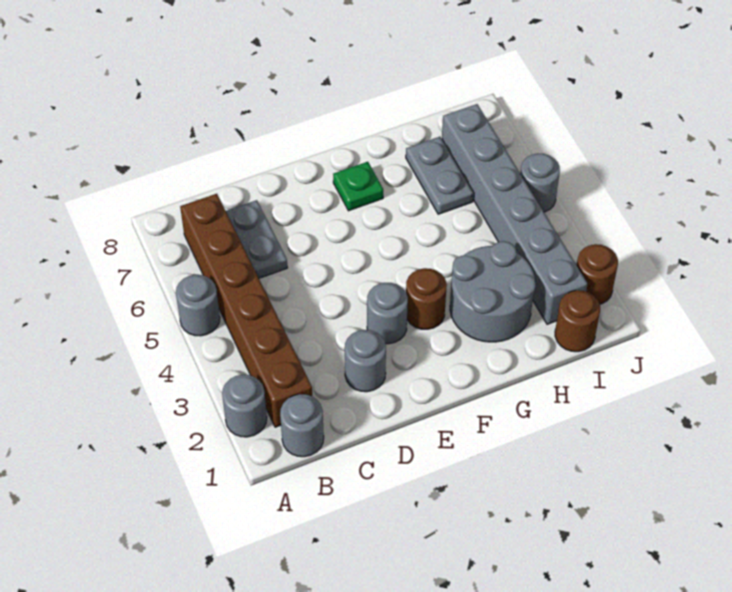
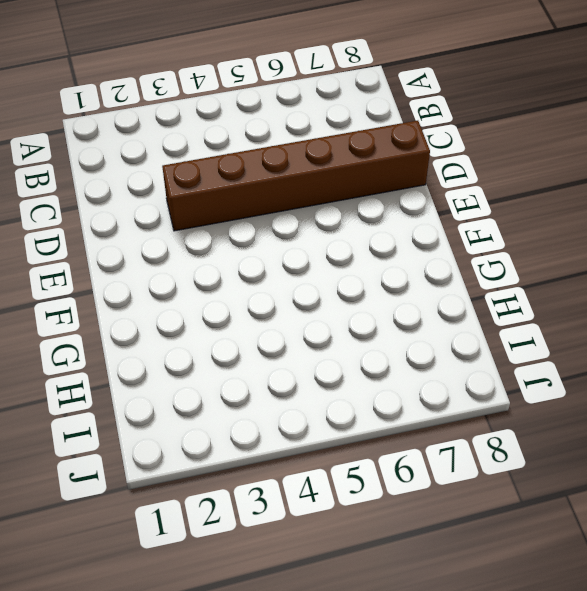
brown 1x6 brick [162,121,430,231] -> brown 1x6 brick moved to [180,194,312,427]
none -> grey 1x1 round brick [222,375,267,437]
none -> grey 1x1 round brick [176,275,220,336]
none -> grey 1x1 round brick [280,394,324,457]

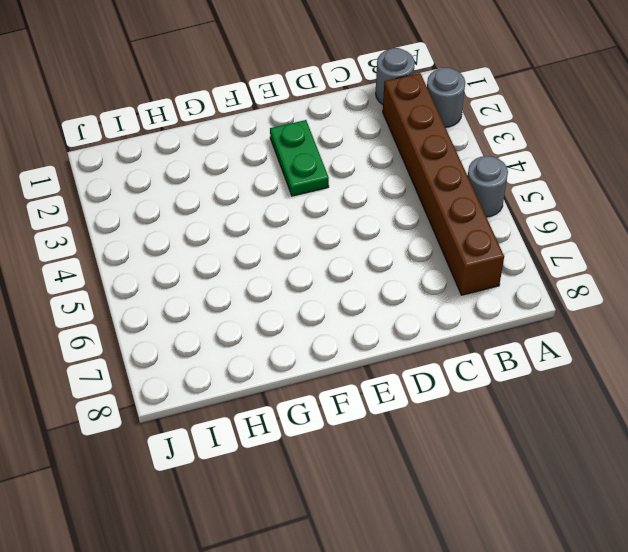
green 1x2 plate [270,120,329,196] -> grey 1x1 round brick [367,283,408,344]
none -> grey 1x2 plate [226,200,287,278]
none -> grey 1x1 round brick [345,330,386,392]
none -> brown 1x1 round brick [406,268,447,329]

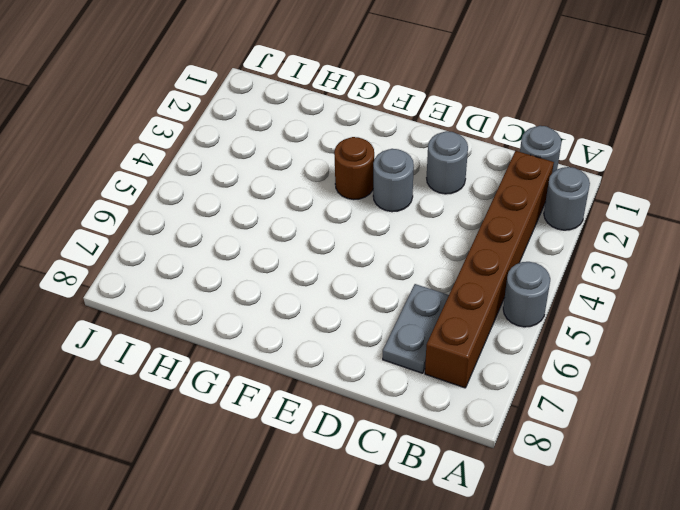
none -> green 1x1 plate [333,162,383,211]
none -> grey 2x2 round brick [450,241,536,342]
none -> grey 1x2 plate [406,137,473,214]

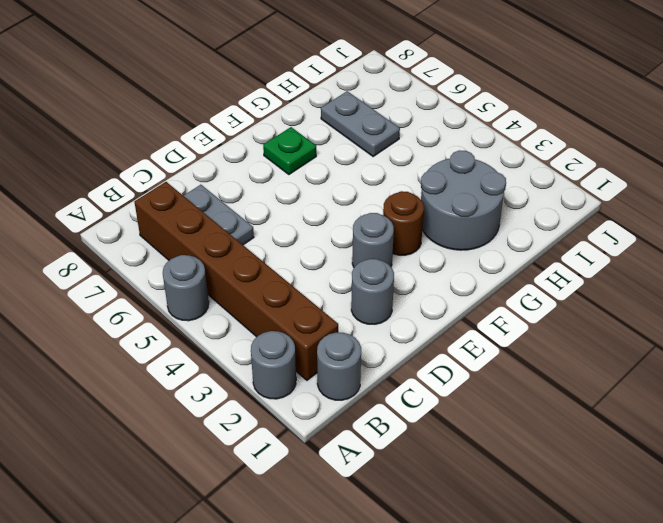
none -> brown 1x1 round brick [555,290,600,352]
none -> grey 1x6 brick [442,104,587,324]
none -> brown 1x1 round brick [577,244,618,304]

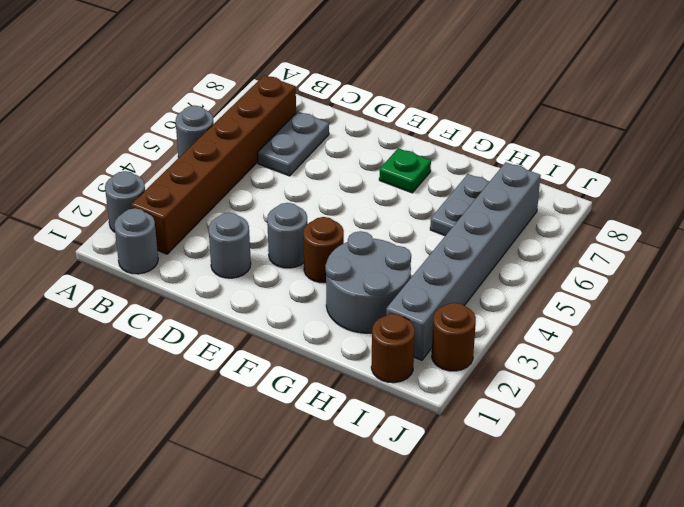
none -> grey 1x1 round brick [520,153,560,212]

